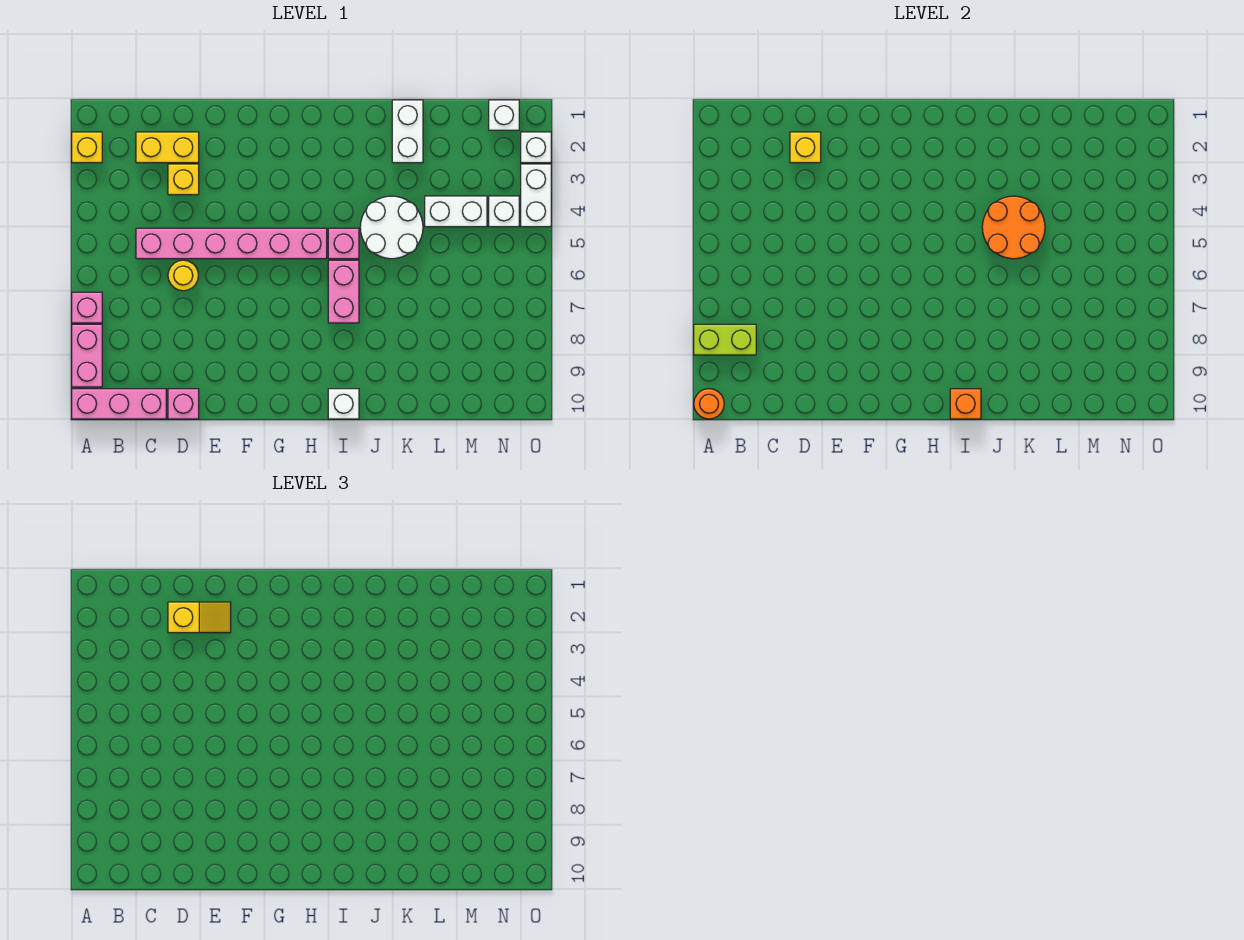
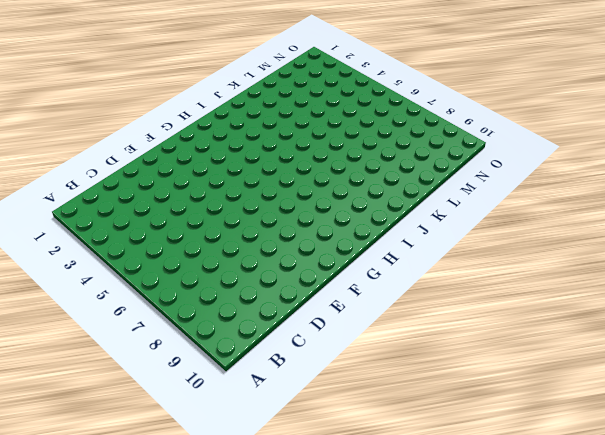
none -> yellow 1x1 brick [72,132,102,163]
none -> pink 1x1 brick [72,292,102,323]
none -> pink 1x2 brick [72,324,102,387]

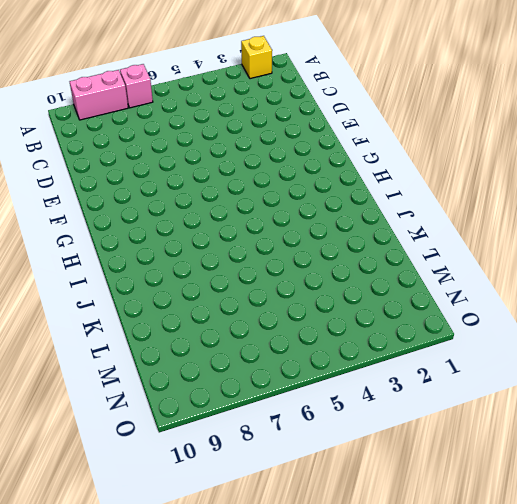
none -> pink 1x3 brick [72,389,166,419]
none -> yellow 1x2 brick [136,132,199,163]
none -> pink 1x6 brick [136,228,327,259]

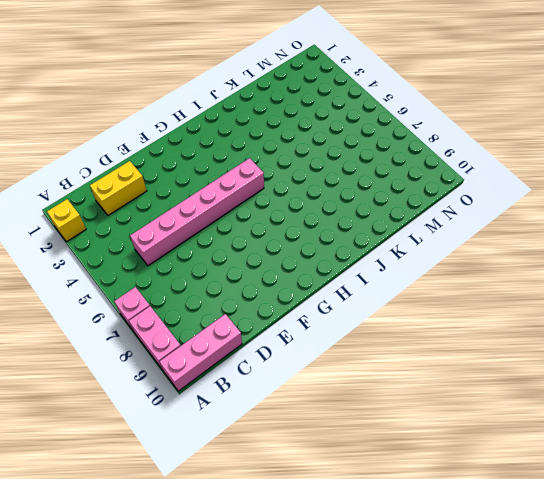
none -> yellow 1x1 brick [168,164,199,195]
none -> yellow 1x1 round brick [168,260,198,291]
none -> pink 1x1 brick [168,389,199,419]

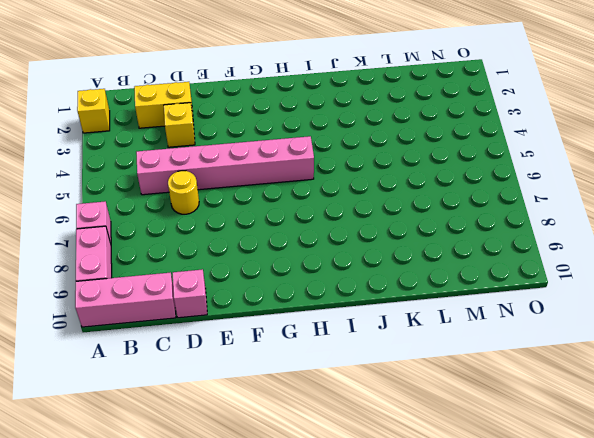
none -> pink 1x1 brick [328,228,359,259]
none -> pink 1x2 brick [328,260,359,323]
none -> white 1x1 brick [328,389,359,419]

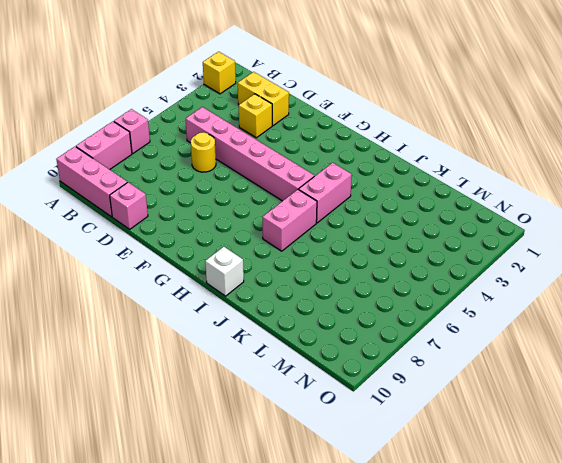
pink 1x2 brick [299,163,352,223] -> pink 1x1 brick [328,228,359,259]
none -> white 2x2 round brick [360,196,423,259]
none -> white 1x2 brick [392,100,423,163]
none -> white 1x2 brick [425,196,487,227]

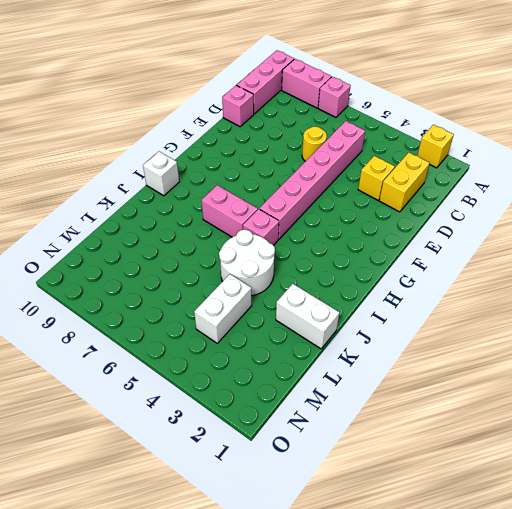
none -> white 1x1 brick [489,100,519,130]
none -> white 1x1 brick [489,196,519,227]
none -> white 1x1 brick [521,132,551,163]

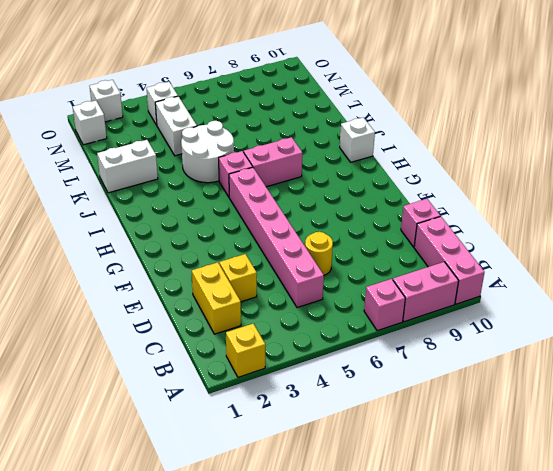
none -> white 1x2 brick [521,164,551,227]
none -> lime 1x2 brick [694,324,756,355]
none -> orange 1x1 round brick [694,389,724,419]

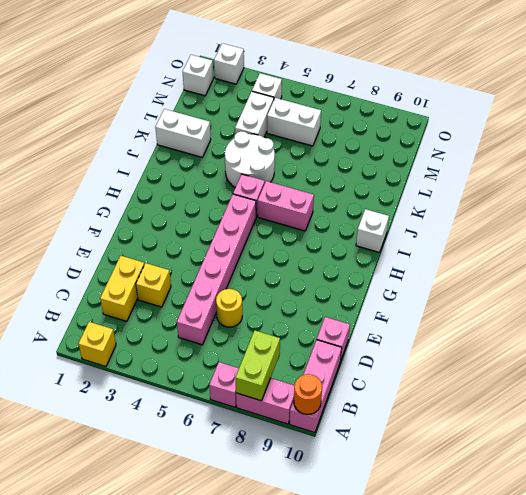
white 1x2 brick [267,98,321,146] -> white 1x2 brick moved to [521,164,551,227]
none -> yellow 1x1 brick [790,132,821,163]
none -> orange 1x1 brick [950,389,981,419]
none -> orange 2x2 round brick [982,196,1045,259]

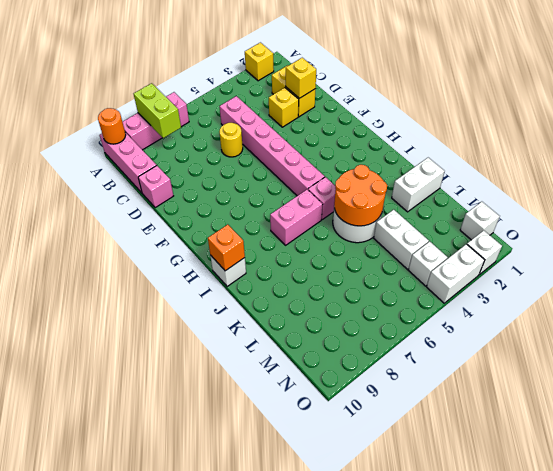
none -> yellow 1x2 slope [168,602,231,633]

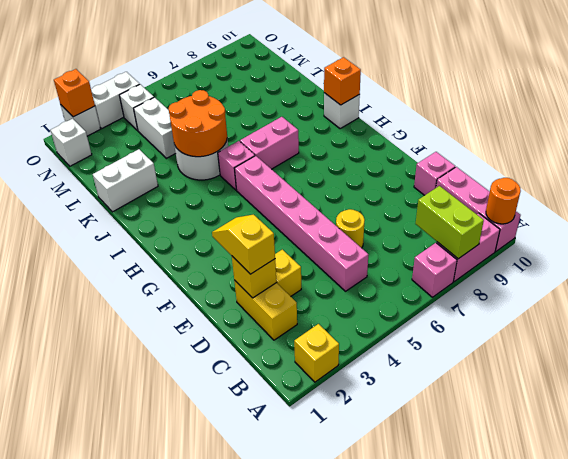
orange 1x1 brick [54,69,95,117] -> none

